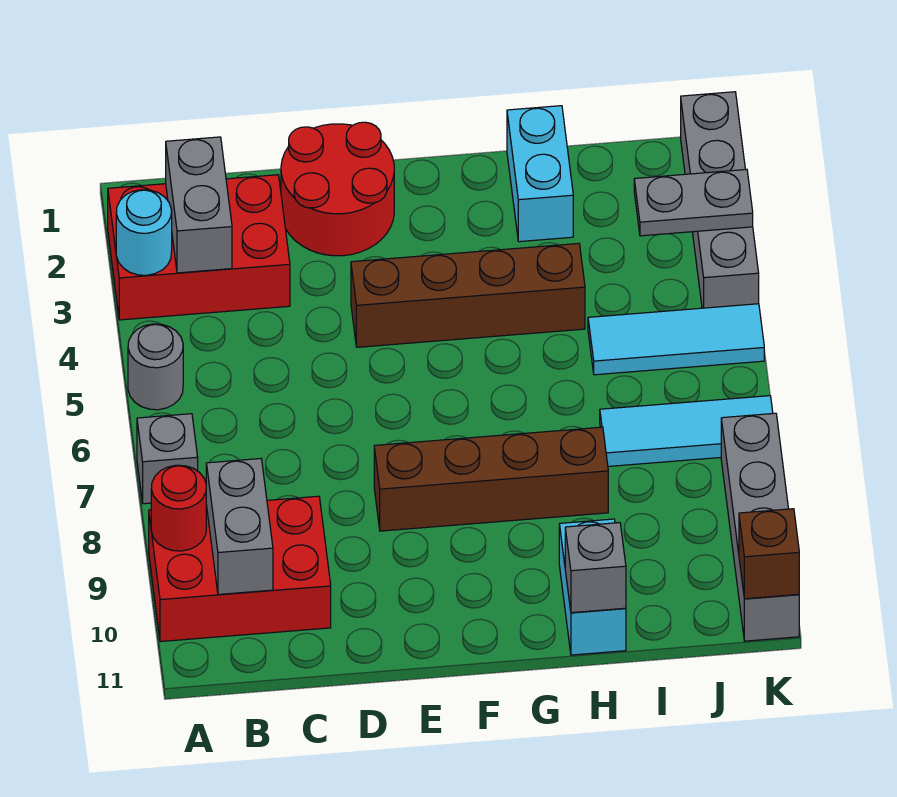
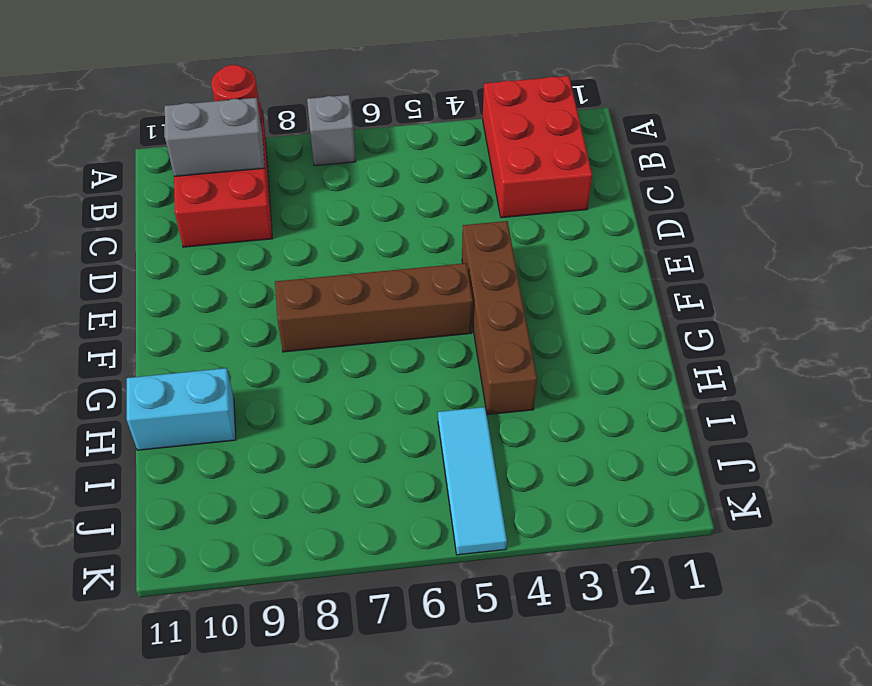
brown 1x4 brick [275,263,473,352] -> brown 1x4 brick turned to [374,427,608,531]
none -> grey 1x1 round brick [128,324,183,410]
none -> red 2x2 round brick [281,122,394,256]
none -> cyan 1x2 brick [507,106,573,242]

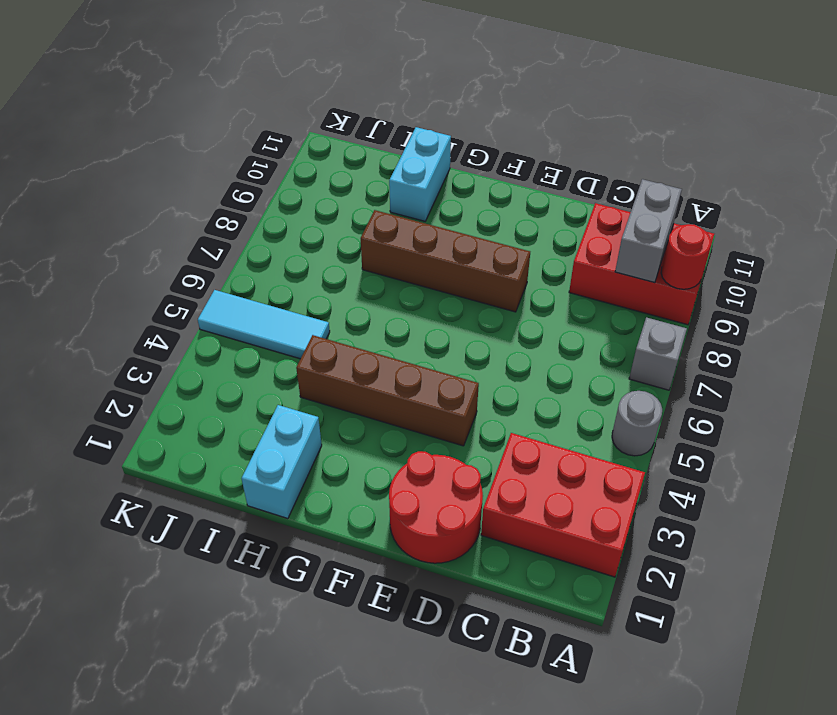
none -> cyan 1x3 tile [600,396,773,466]
none -> grey 1x4 brick [681,92,759,308]
none -> grey 1x4 brick [721,413,799,641]

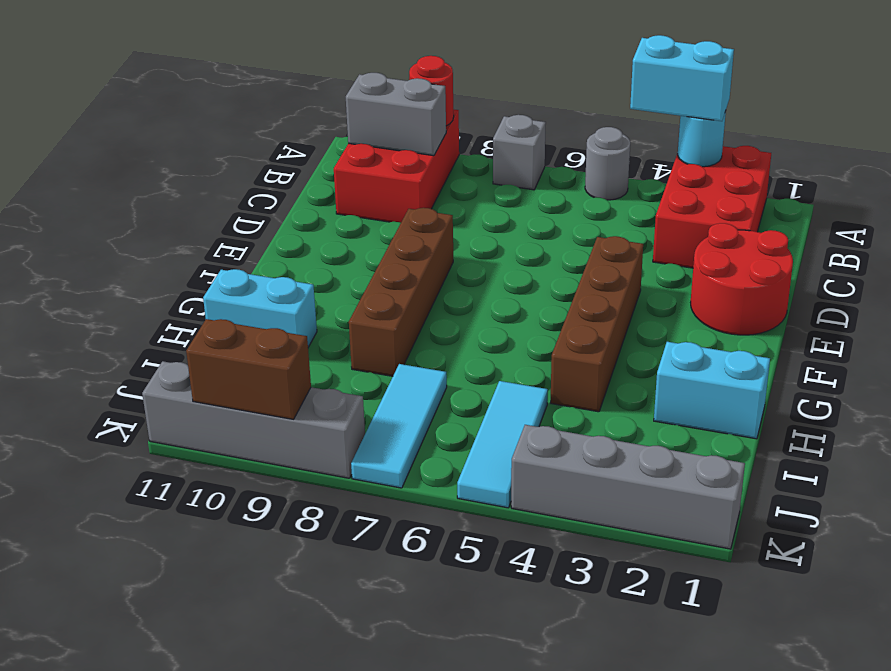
cyan 1x2 brick [630,35,734,121] -> none
brown 1x2 brick [186,319,311,419] -> none
none -> grey 1x2 brick [166,137,232,273]
none -> grey 1x1 brick [565,523,626,613]
none -> grey 1x2 plate [634,169,753,236]

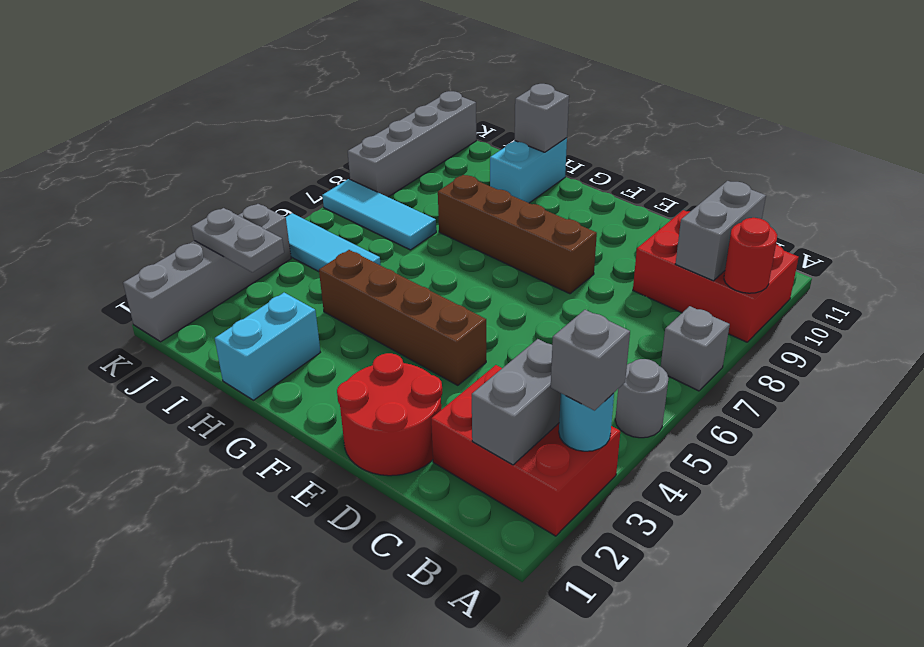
grey 1x1 brick [551,310,630,411] -> none
none -> brown 1x1 brick [739,509,799,599]

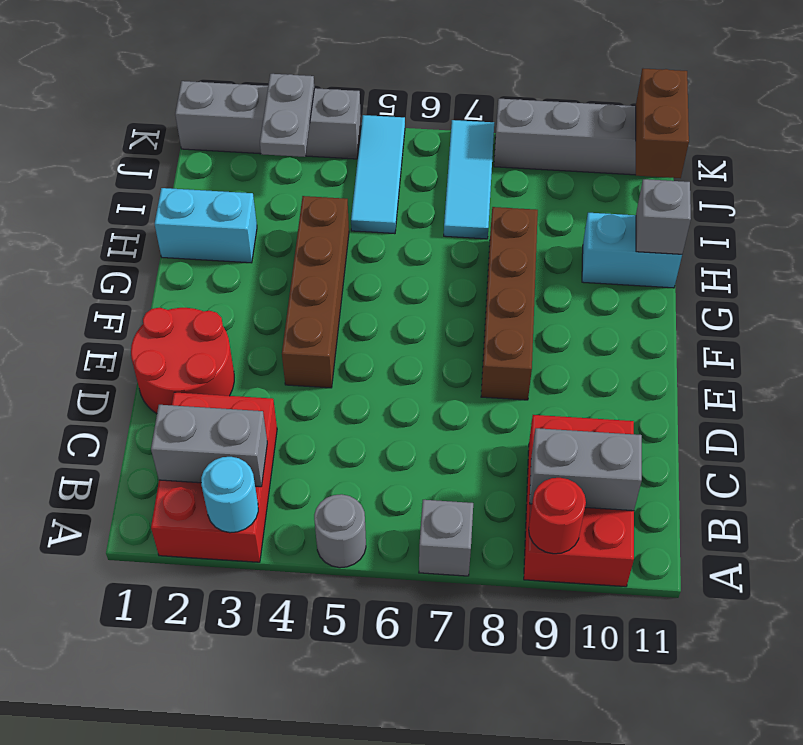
brown 1x2 brick [636,69,689,178] -> brown 1x1 brick [739,509,799,599]

